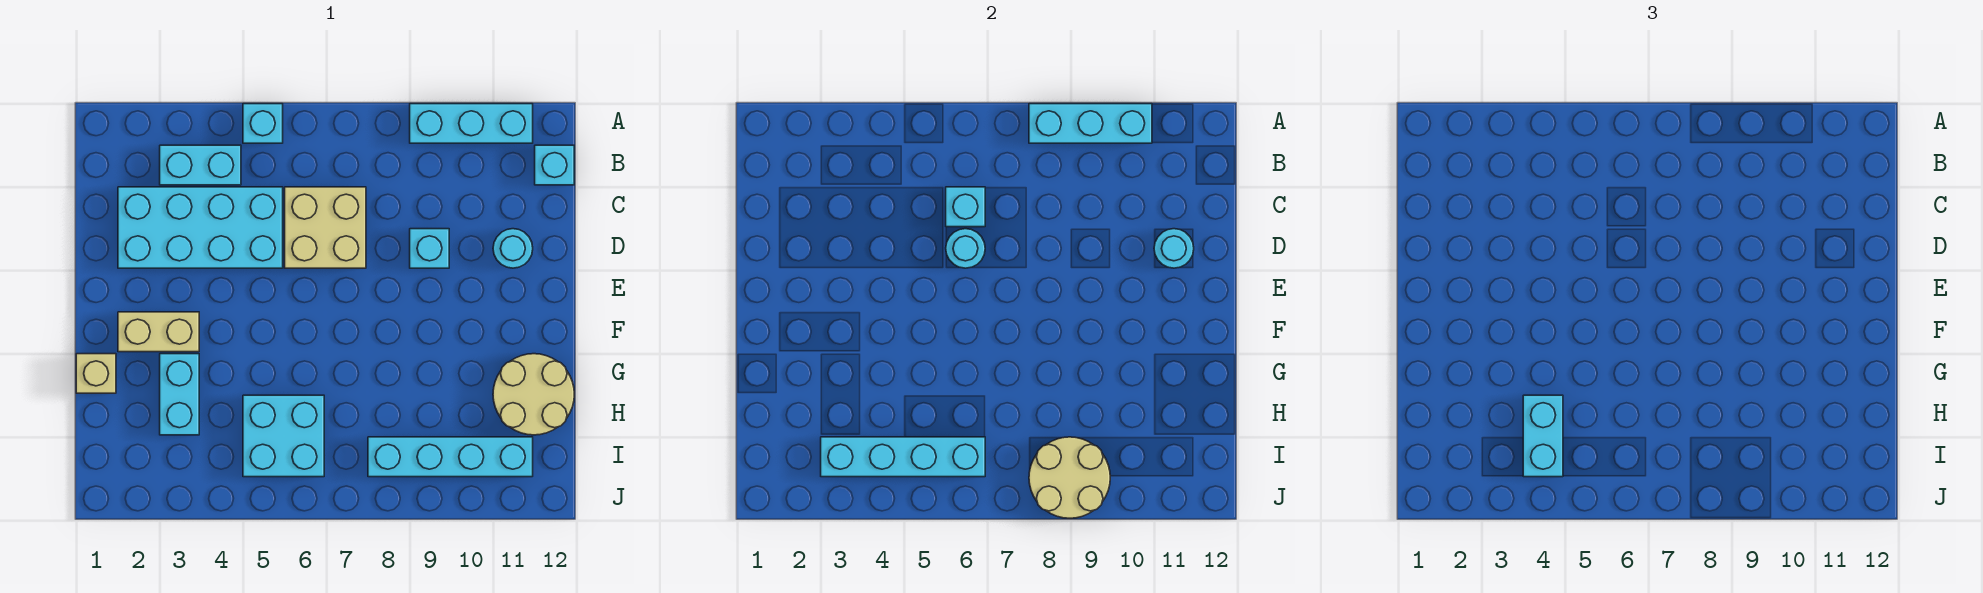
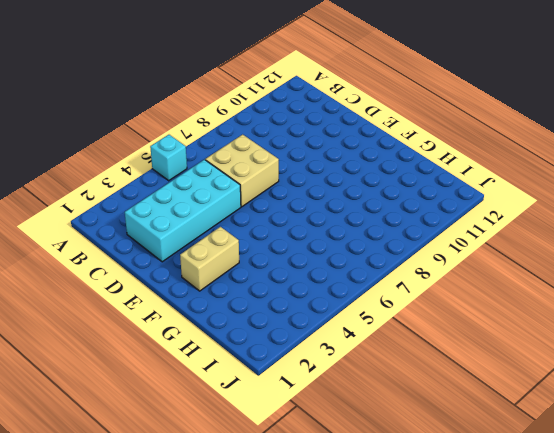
none -> cyan 1x3 brick [410,104,533,143]
none -> cyan 1x2 brick [160,145,241,185]
none -> cyan 1x1 brick [535,145,574,185]

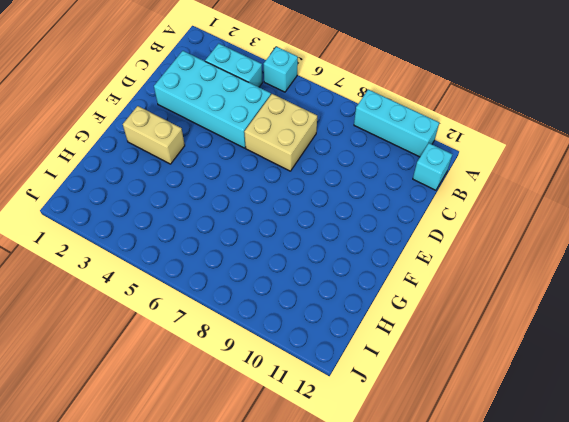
none -> cyan 1x1 brick [410,229,449,268]
none -> cyan 1x1 round brick [493,229,533,268]
none -> tan 1x1 brick [76,354,116,393]

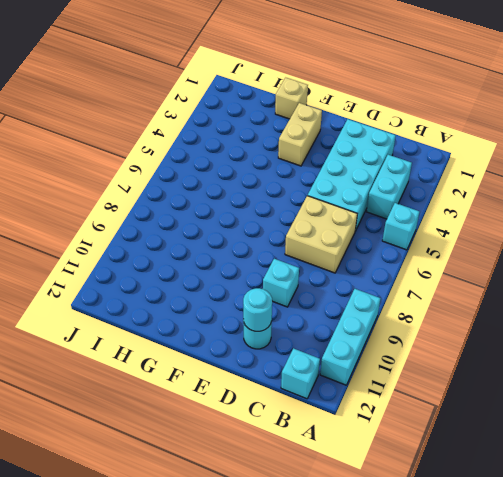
none -> cyan 1x2 brick [160,354,199,435]
none -> tan 2x2 round brick [493,354,574,435]
none -> cyan 2x2 brick [243,395,324,477]

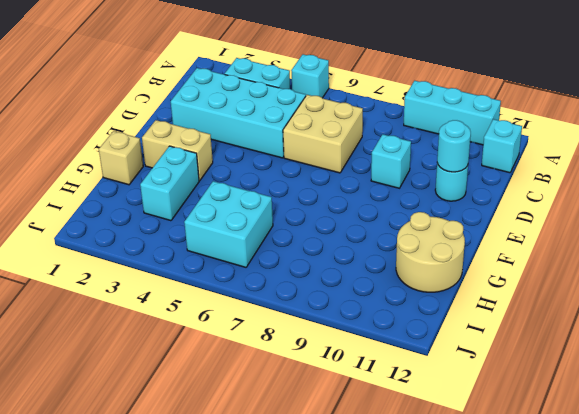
none -> cyan 1x4 brick [368,437,533,477]
none -> cyan 1x3 brick [1029,104,1152,143]
none -> cyan 1x1 brick [946,187,985,227]

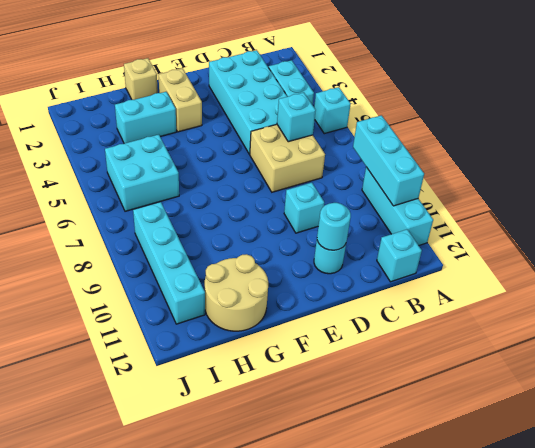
none -> cyan 1x1 round brick [946,229,985,268]
none -> cyan 1x4 brick [821,437,985,477]
none -> tan 2x2 round brick [1029,437,1110,518]

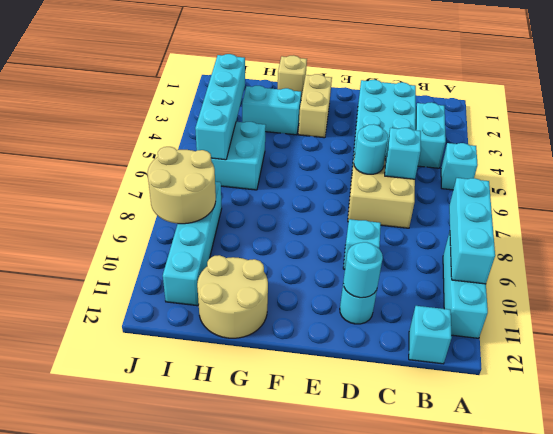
none -> cyan 1x2 brick [1523,395,1563,477]

